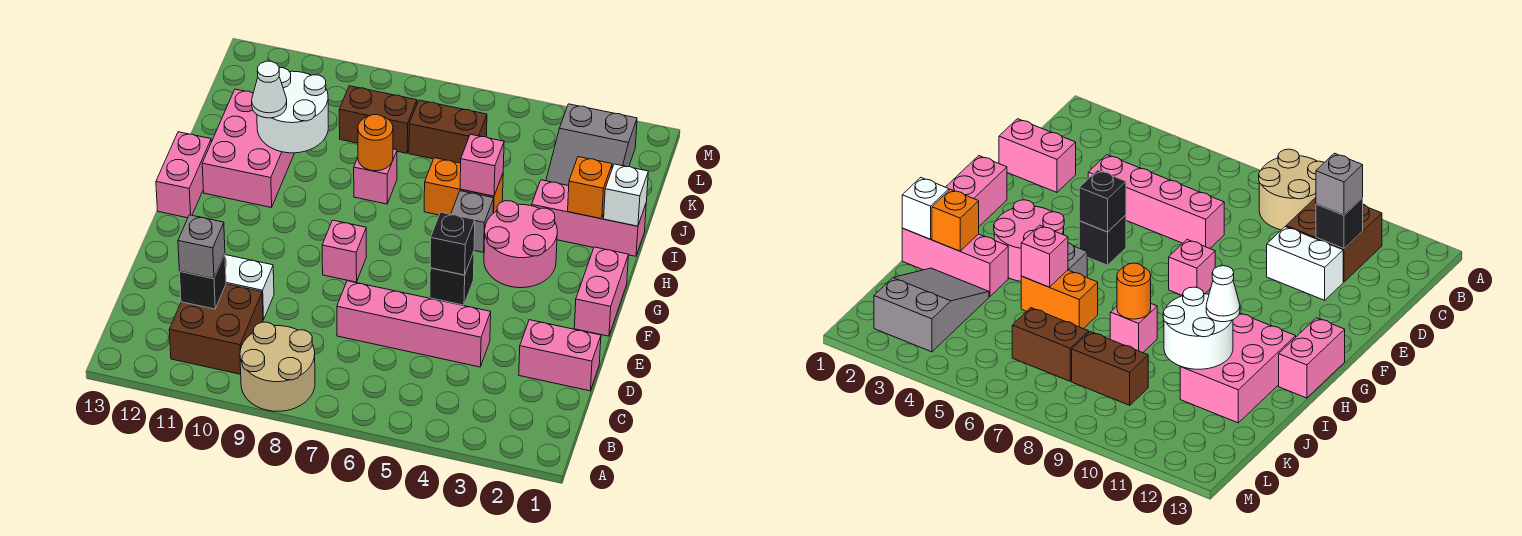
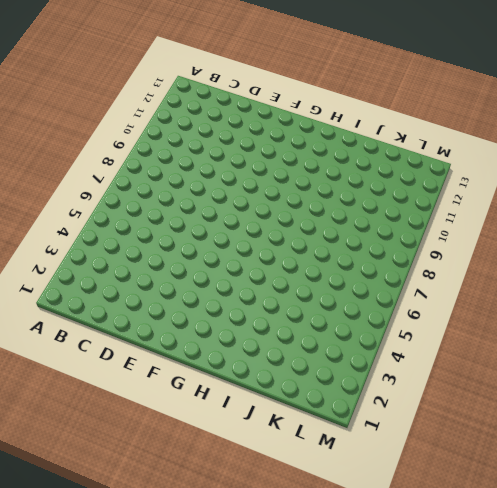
none -> tan 2x2 round brick [240,322,315,411]
none -> brown 2x2 brick [169,284,263,374]
none -> pink 1x2 brick [519,320,601,391]

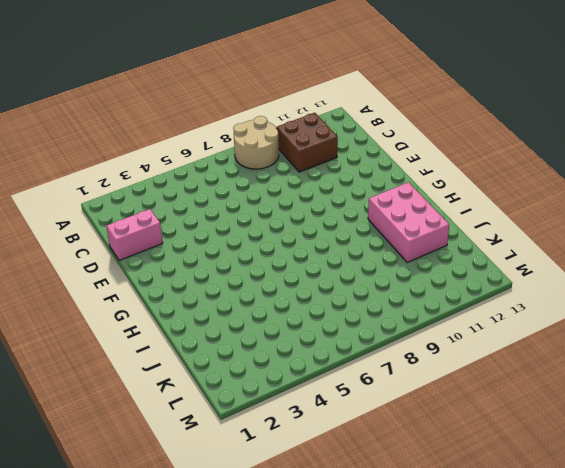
none -> pink 1x4 brick [337,281,491,367]
none -> white 1x2 brick [225,255,274,320]
none -> pink 1x2 brick [574,247,629,336]

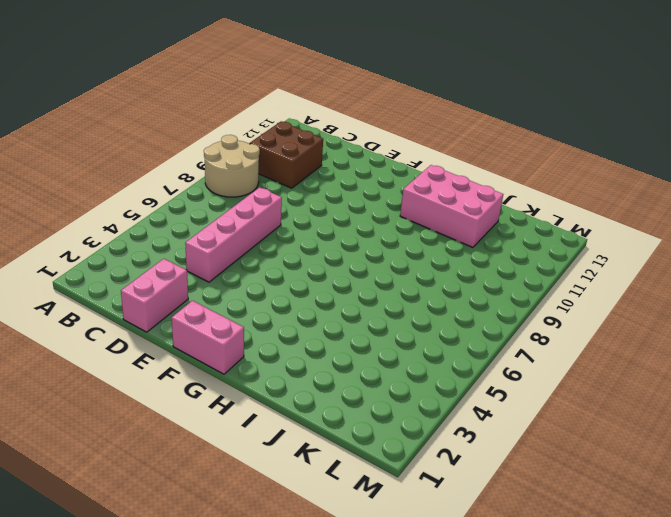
none -> white 1x2 brick [225,255,274,320]
none -> black 1x1 brick [430,252,474,305]
none -> pink 1x1 brick [322,220,366,282]

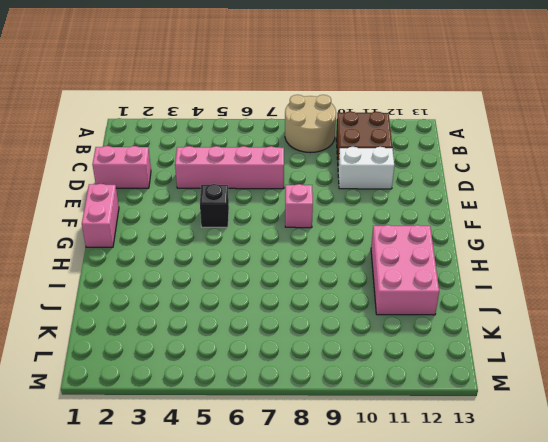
none -> pink 2x2 round brick [484,201,557,288]
none -> pink 1x2 brick [156,132,211,218]
none -> grey 1x1 brick [451,191,494,252]

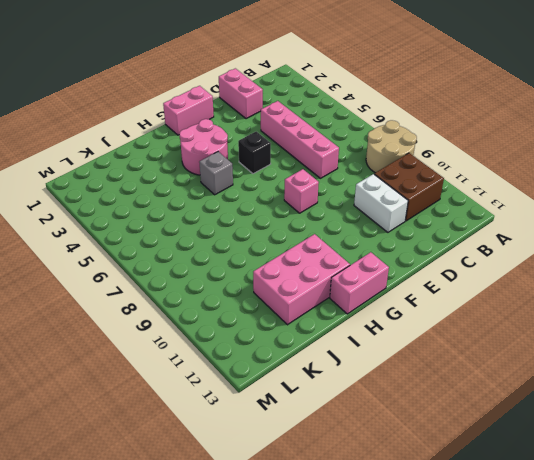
none -> pink 1x3 brick [532,180,646,256]
none -> orange 1x2 brick [424,158,503,215]
none -> pink 1x1 brick [354,149,397,204]

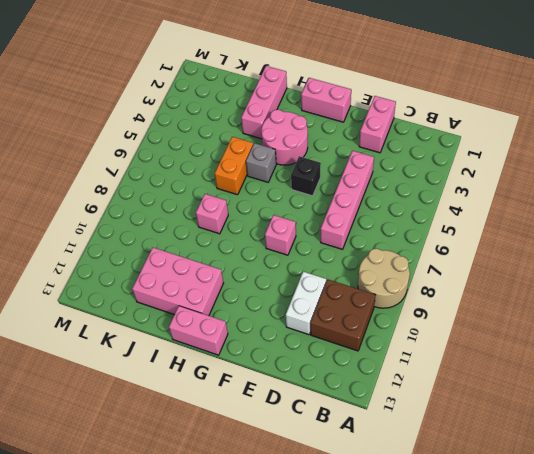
none -> grey 2x3 slope [546,104,637,186]
none -> brown 1x2 brick [409,100,487,163]
none -> brown 1x2 brick [339,86,417,153]

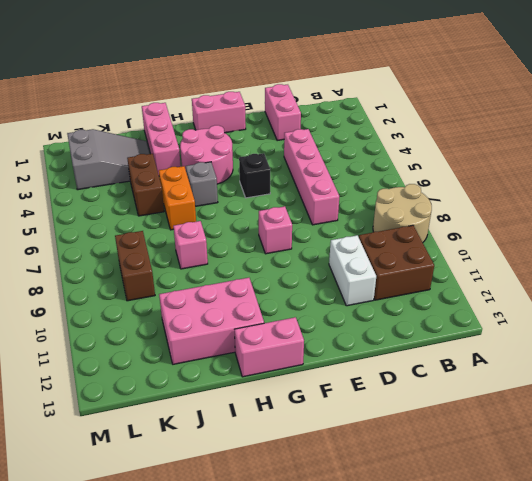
brown 1x2 brick [127,154,164,216] -> brown 1x2 brick moved to [409,100,487,163]
none -> black 1x1 brick [180,254,226,309]
none -> black 1x1 brick [430,212,475,275]
none -> white 1x1 brick [604,164,648,226]

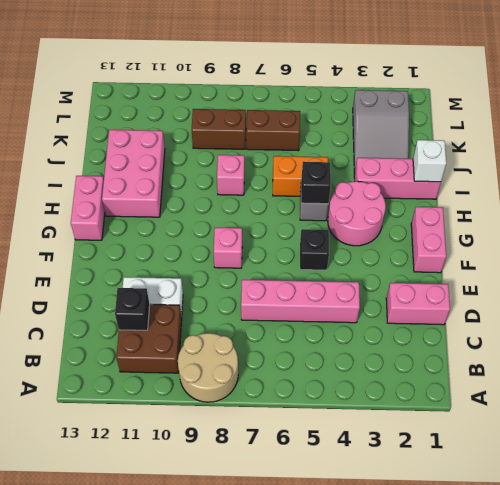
black 1x1 brick [301,162,331,204] -> black 1x1 brick moved to [430,212,475,275]
none -> orange 1x1 brick [568,157,612,219]
none -> pink 1x1 brick [460,134,504,196]
none -> orange 1x1 round brick [358,115,393,171]

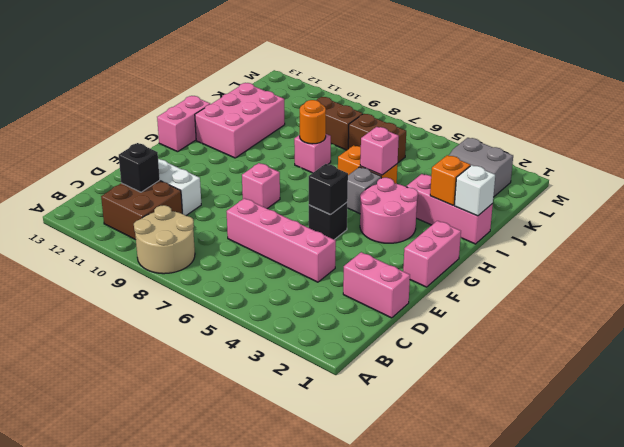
none -> white 2x2 round brick [257,68,329,153]
none -> grey 1x1 brick [178,215,225,279]
none -> white 1x1 cone [252,61,287,118]

